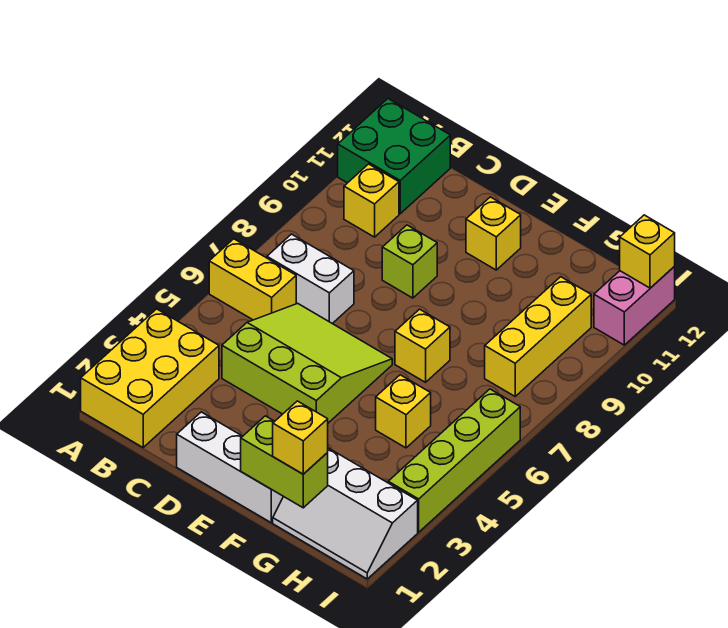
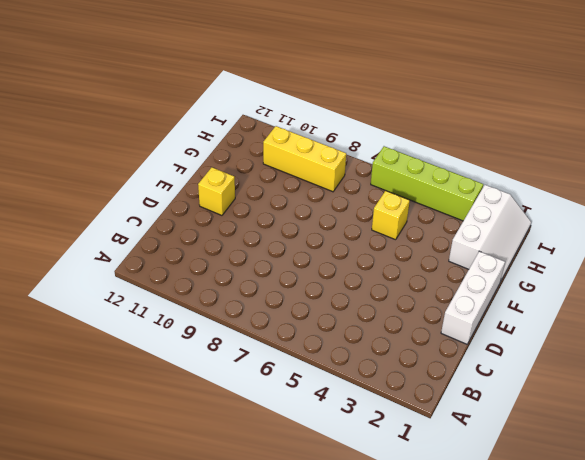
none -> yellow 2x3 brick [81,309,219,447]
none -> yellow 1x2 brick [209,239,296,320]
none -> green 2x2 brick [338,99,450,214]

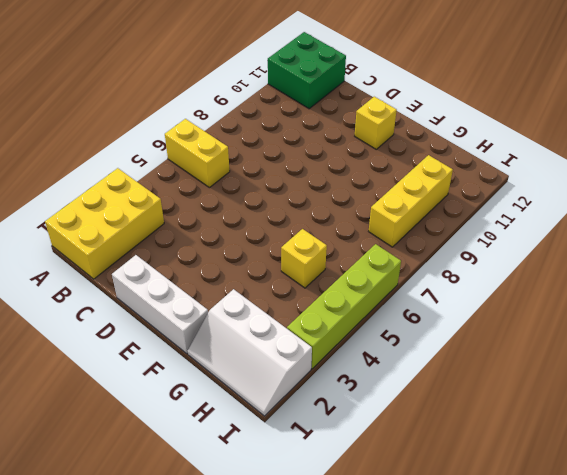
none -> white 1x2 brick [267,234,354,324]
none -> yellow 1x1 brick [344,164,399,237]
none -> lime 3x3 slope [222,303,392,423]

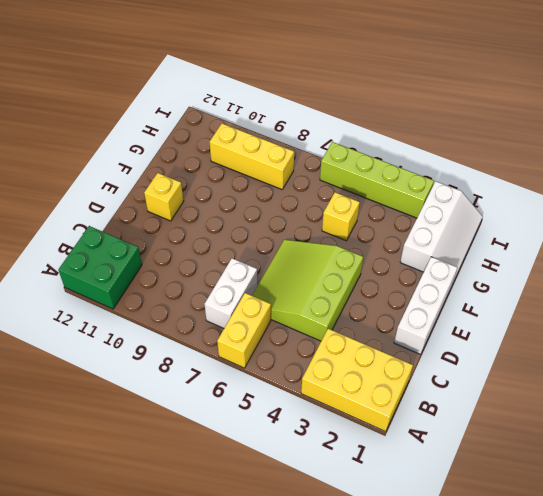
none -> yellow 1x1 brick [344,164,399,237]
none -> lime 1x1 brick [382,225,437,298]
none -> yellow 1x1 brick [395,309,450,382]

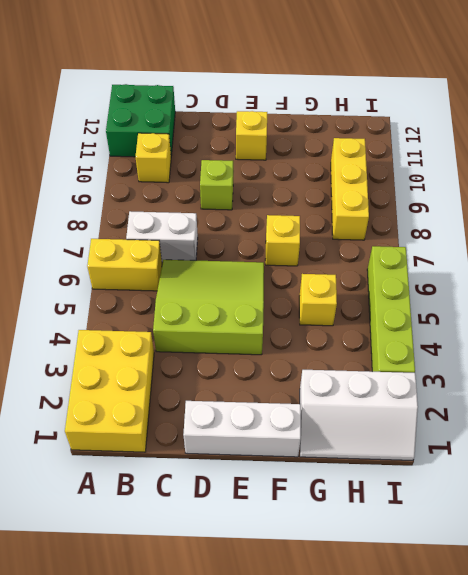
none -> pink 1x2 brick [594,267,675,345]
none -> lime 1x2 brick [241,416,328,508]
none -> yellow 1x1 brick [620,215,675,288]

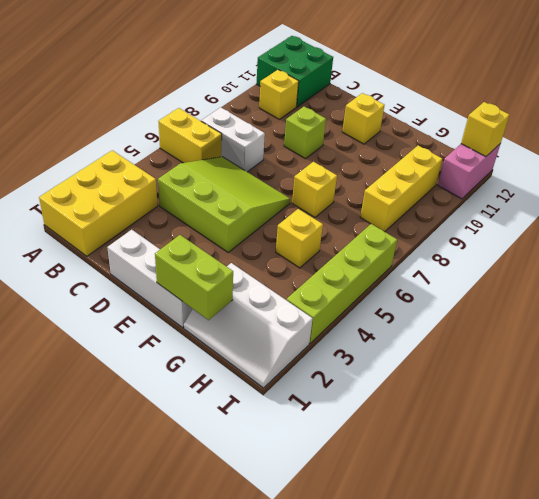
none -> yellow 1x1 brick [273,401,328,474]

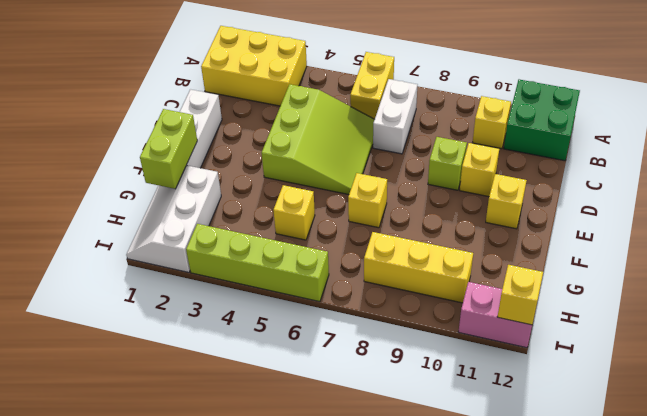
yellow 1x1 brick [460,143,499,197] -> yellow 1x1 brick moved to [273,401,328,474]

